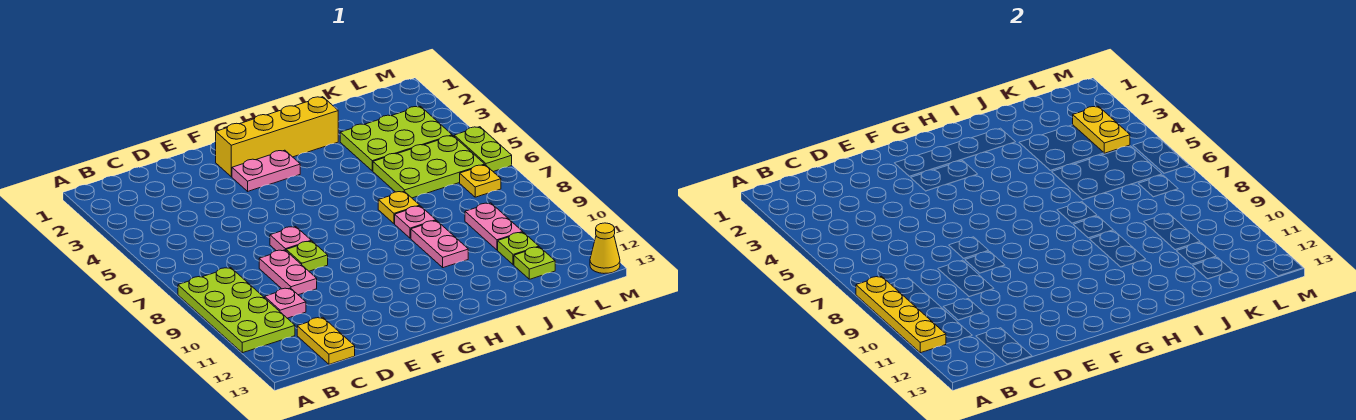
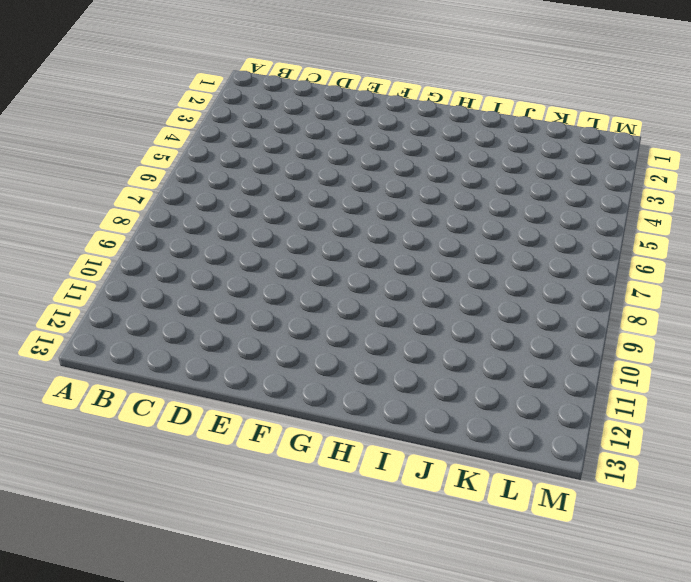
none -> lime 2x4 plate [178,268,295,353]
none -> pink 1x1 plate [265,288,306,318]
none -> yellow 1x2 plate [297,317,355,364]

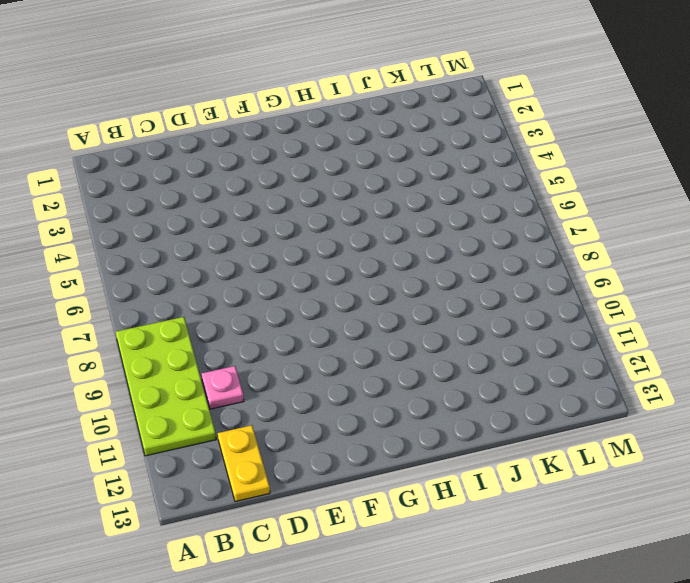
none -> pink 1x2 plate [259,250,317,295]
none -> pink 1x1 plate [270,227,311,251]
none -> lime 1x1 plate [286,241,328,271]

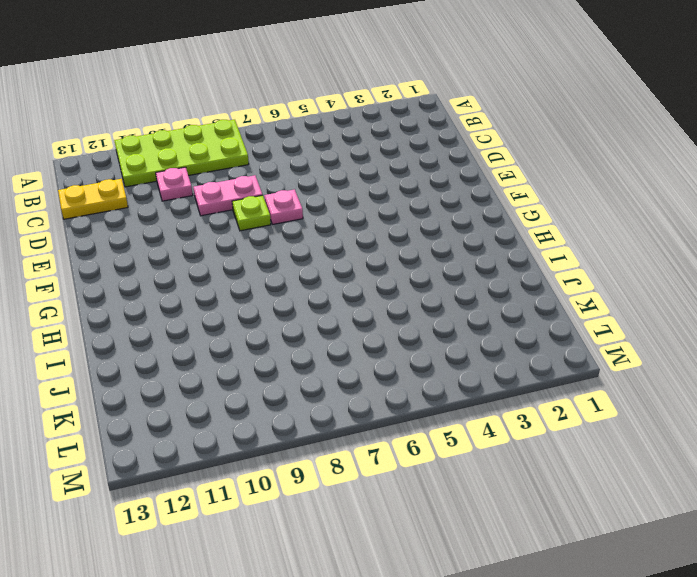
none -> yellow 1x4 brick [216,97,338,177]
none -> pink 1x2 plate [232,150,300,191]
none -> yellow 1x1 plate [378,191,420,224]

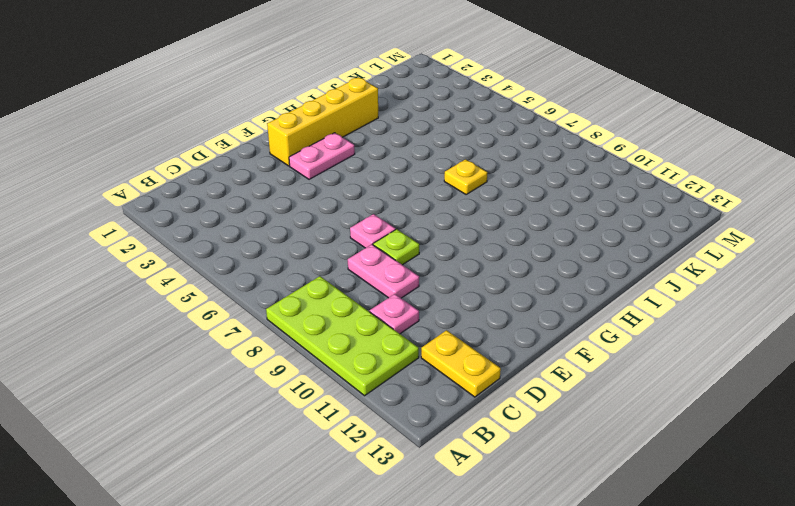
none -> pink 1x1 plate [395,206,436,238]
none -> pink 1x2 plate [411,221,468,268]
none -> lime 2x3 plate [340,106,452,171]

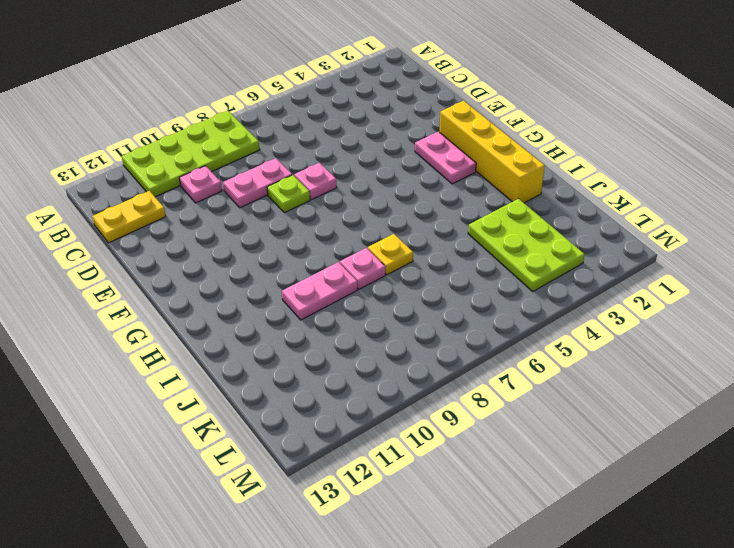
none -> lime 2x3 plate [373,136,485,198]
none -> pink 1x2 plate [465,203,523,250]
none -> lime 1x1 plate [498,232,539,265]

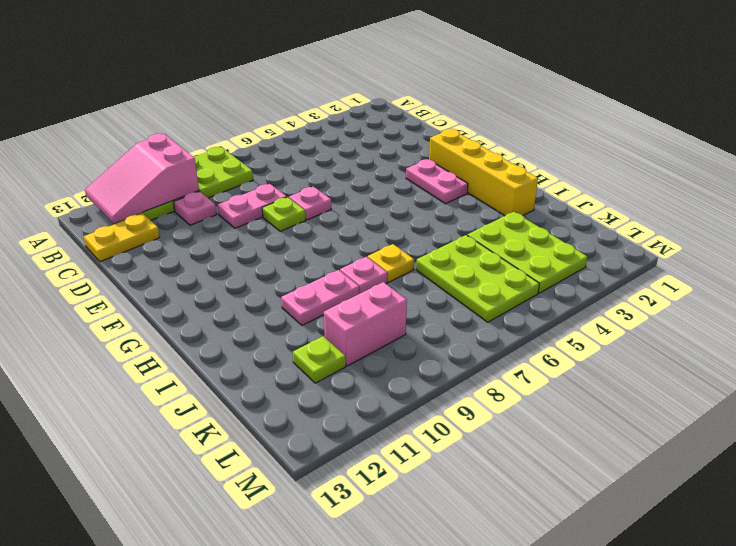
pink 2x3 slope [85,134,199,223] -> yellow 1x4 plate [856,276,946,353]
pink 1x2 brick [324,282,407,366] -> pink 1x2 plate [465,203,523,250]
none -> lime 1x1 plate [514,247,555,279]
none -> yellow 1x1 plate [460,165,501,197]
none -> lime 1x2 plate [454,127,512,172]

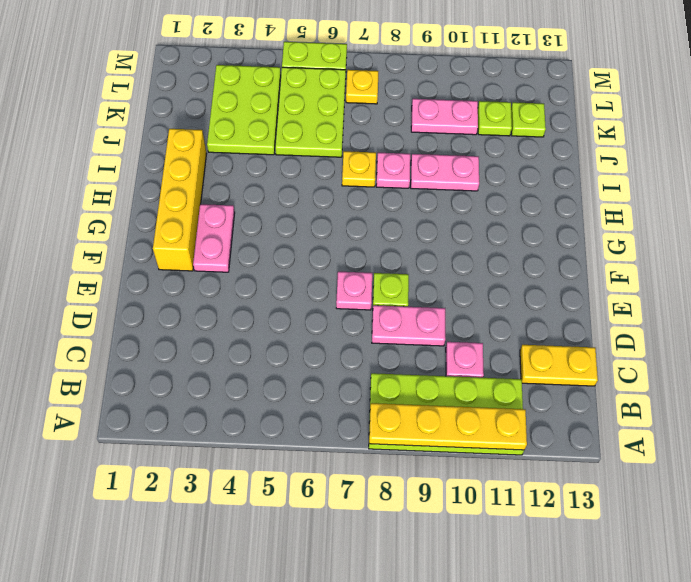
none -> yellow 1x1 cone [590,223,620,273]
none -> yellow 1x2 plate [1073,106,1130,153]

